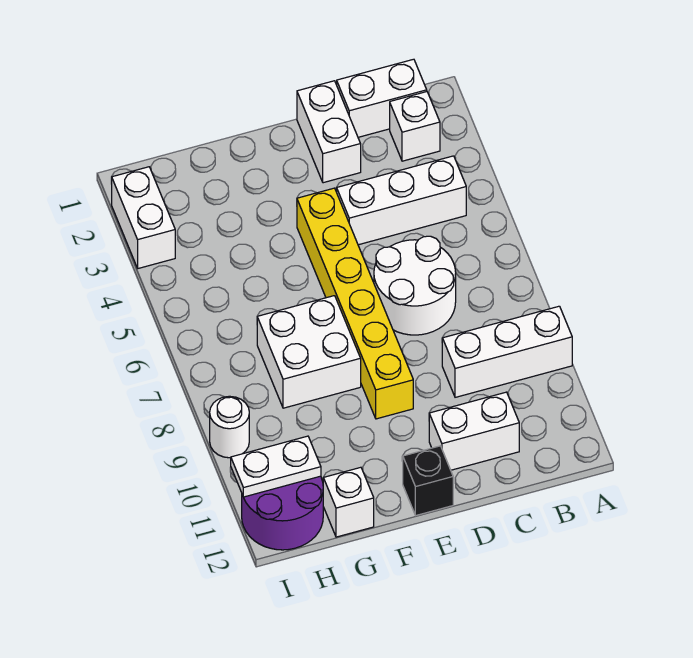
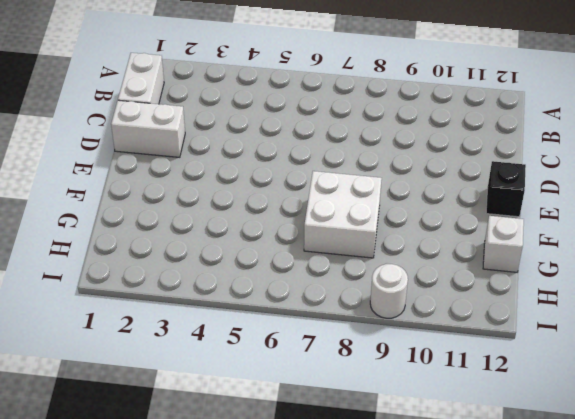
none -> white 1x3 brick [442,306,572,397]
none -> white 1x1 brick [390,92,440,161]
none -> white 1x3 brick [337,156,466,245]

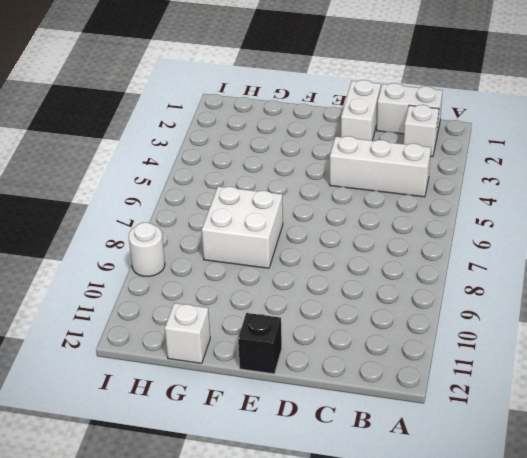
none -> white 1x3 brick [442,306,572,397]
none -> white 2x2 round brick [374,236,456,335]
none -> white 1x2 brick [429,392,519,470]

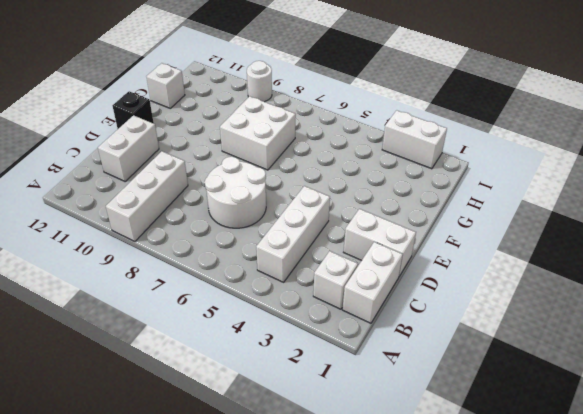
none -> yellow 1x6 brick [297,188,413,419]
none -> purple 2x2 round brick [242,476,323,550]
none -> white 1x2 plate [231,436,321,497]

